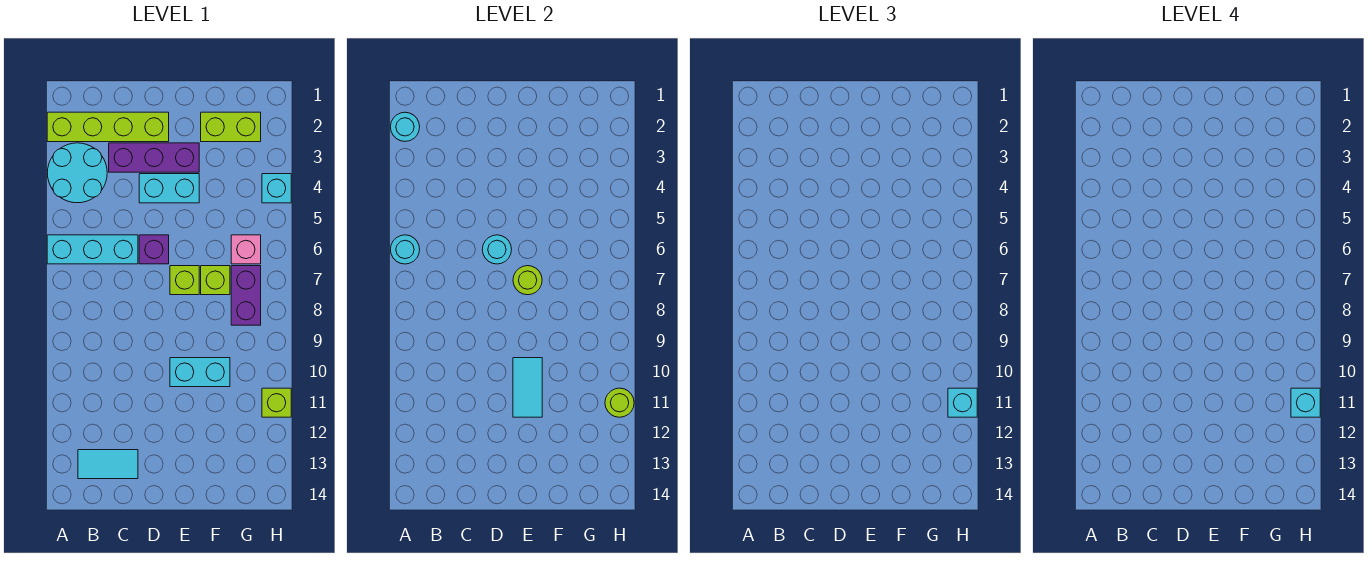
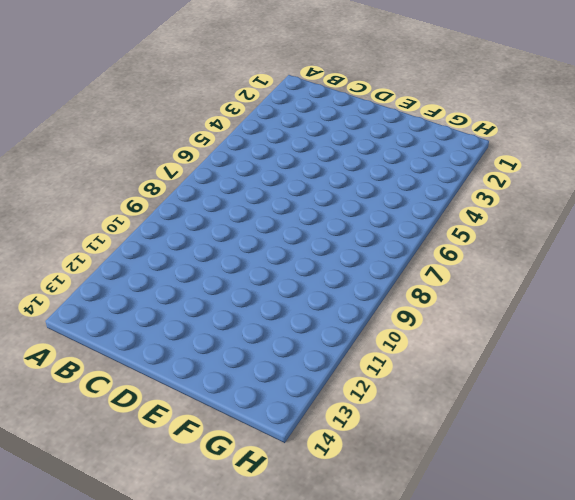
none -> lime 1x4 brick [47,112,169,142]
none -> cyan 2x2 round brick [47,143,107,203]
none -> cyan 1x3 brick [47,235,138,264]

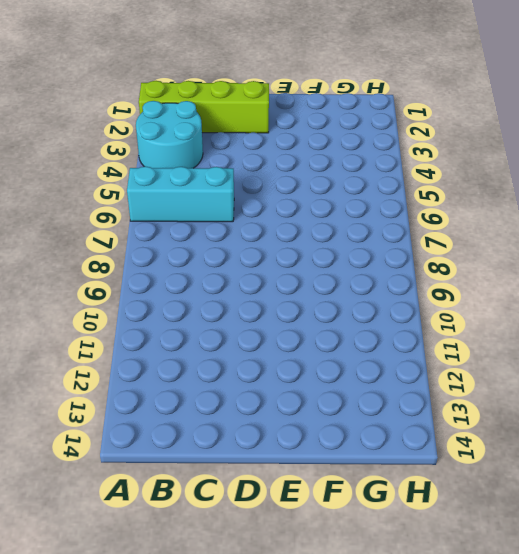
none -> cyan 1x2 tile [78,450,138,479]
none -> purple 1x3 brick [109,143,199,172]
none -> cyan 1x2 brick [139,174,199,203]

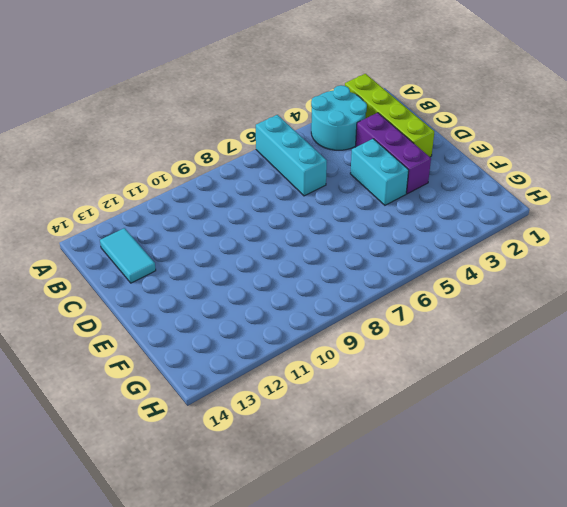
none -> purple 1x1 brick [139,235,169,264]
none -> lime 1x1 brick [170,266,199,295]
none -> cyan 1x2 brick [170,358,230,387]

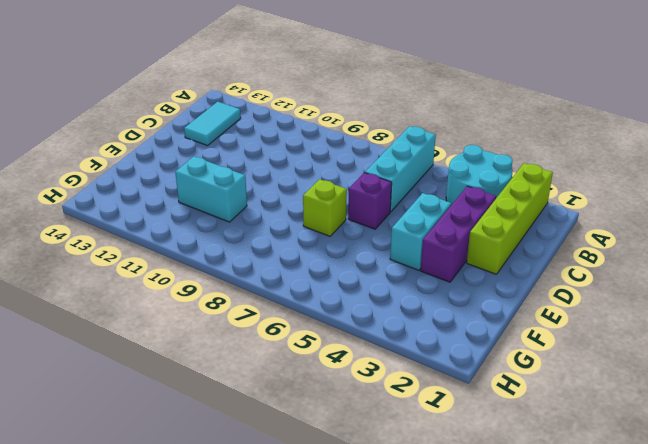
cyan 1x2 brick [175,156,247,222] -> cyan 1x2 brick turned to [170,358,230,387]
none -> lime 1x2 brick [201,112,261,142]
none -> lime 1x1 brick [201,266,230,295]
none -> pink 1x1 brick [231,235,261,264]

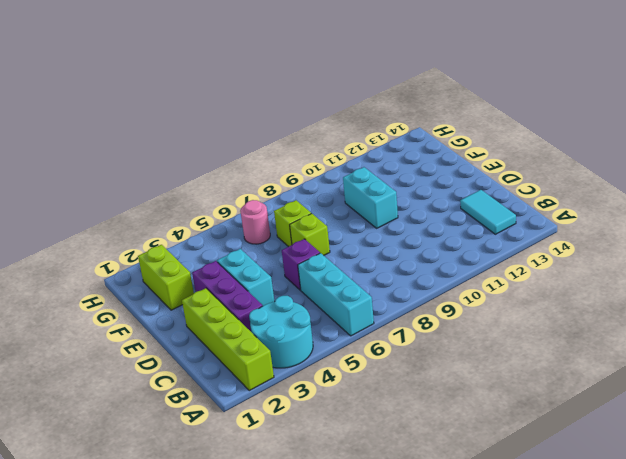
pink 1x1 round brick [240,200,270,244] -> pink 1x1 brick [231,235,261,264]
none -> purple 1x2 brick [231,266,261,325]
none -> cyan 1x1 brick [262,174,291,203]
none -> lime 1x1 brick [262,388,291,417]

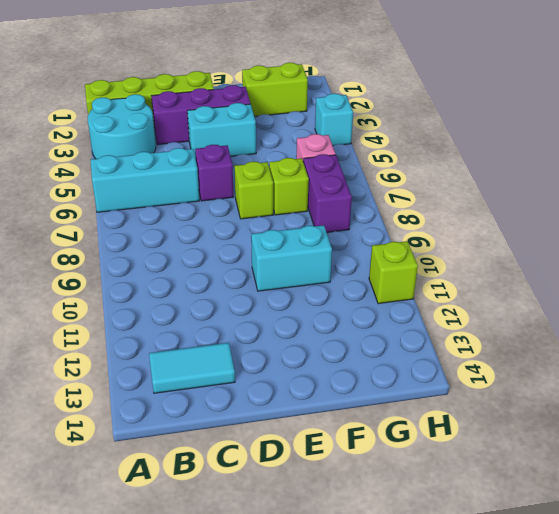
none -> cyan 1x1 round brick [391,112,420,141]
none -> cyan 1x1 round brick [391,235,420,264]
none -> cyan 1x1 round brick [482,235,512,264]

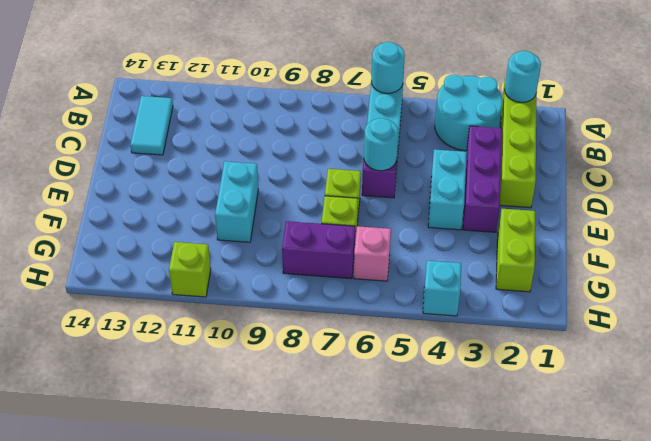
none -> lime 1x1 round brick [513,266,542,295]
none -> cyan 1x2 tile [513,358,542,417]
none -> lime 1x1 round brick [605,388,634,417]

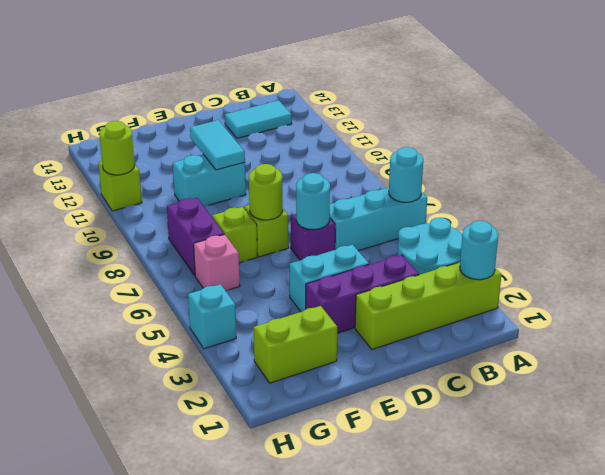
none -> cyan 1x1 brick [948,388,977,417]
none -> cyan 1x1 brick [1291,388,1320,417]

